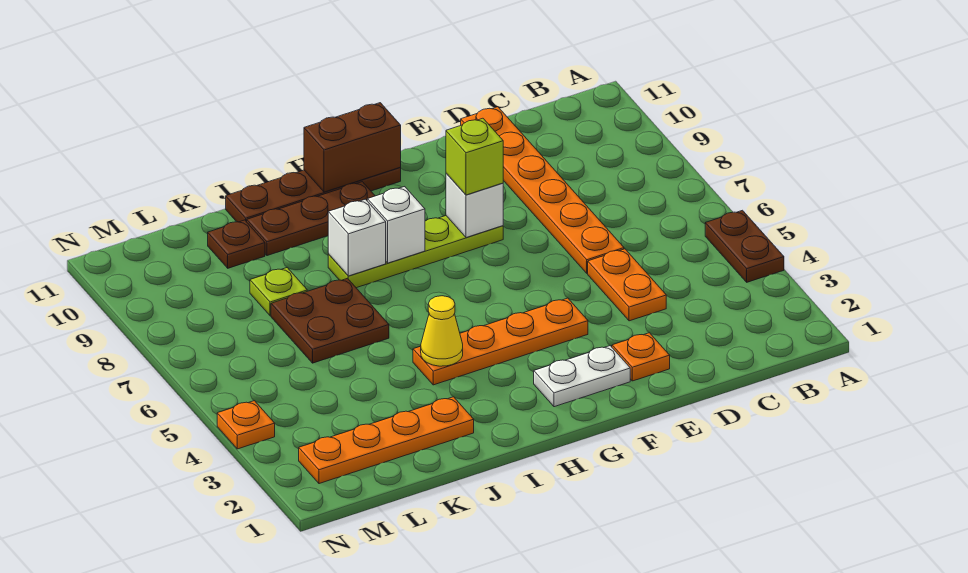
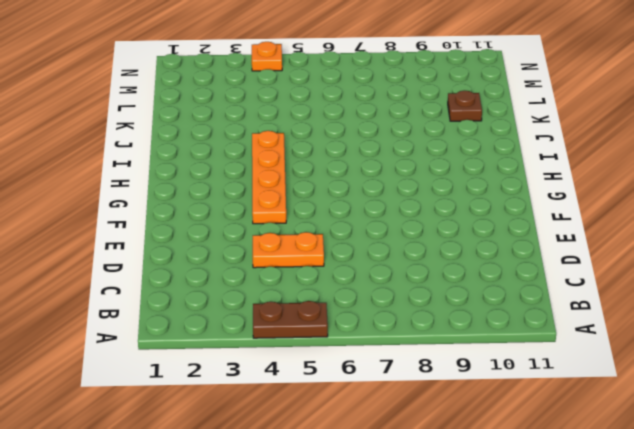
none -> orange 1x6 plate [461,107,624,273]
none -> orange 1x1 plate [612,333,670,381]
none -> white 1x2 plate [534,346,630,407]

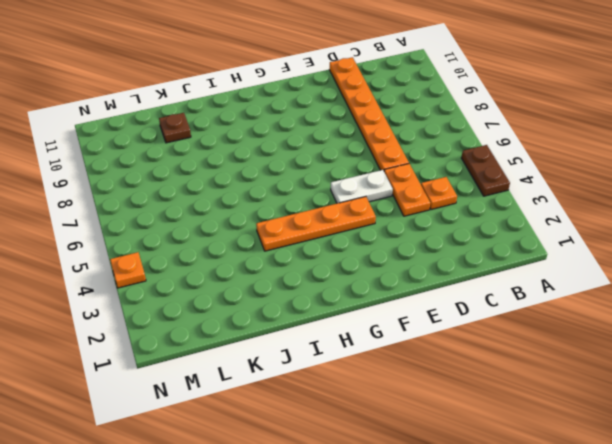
orange 1x1 plate [421,177,457,210] -> orange 1x1 plate moved to [612,333,670,381]
white 1x2 plate [331,170,393,203] -> white 1x2 plate moved to [534,346,630,407]
none -> lime 1x4 plate [328,216,503,288]
none -> brown 1x4 plate [226,168,401,222]
none -> brown 1x3 plate [247,182,375,256]

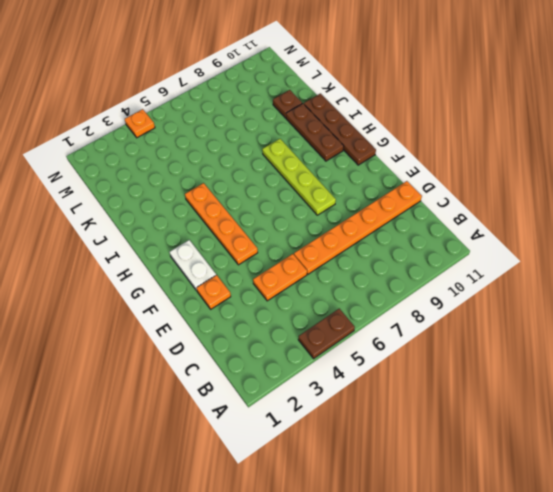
none -> orange 1x4 plate [299,397,474,484]
none -> brown 2x2 plate [271,278,389,363]
none -> lime 1x1 plate [250,268,307,316]

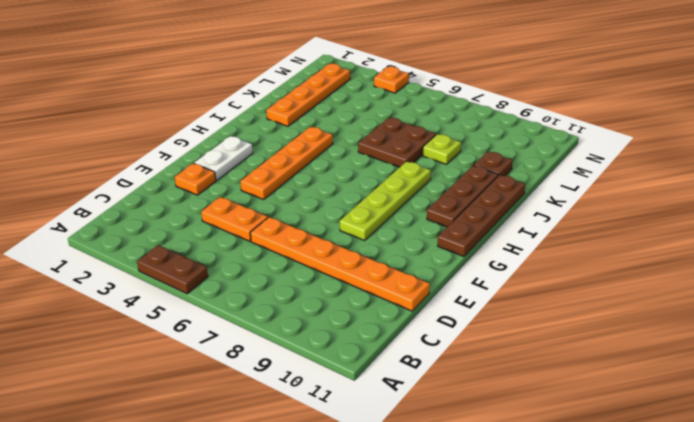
none -> white 1x1 brick [446,173,503,238]
none -> brown 1x2 brick [304,103,401,192]
none -> white 1x1 brick [367,187,425,263]

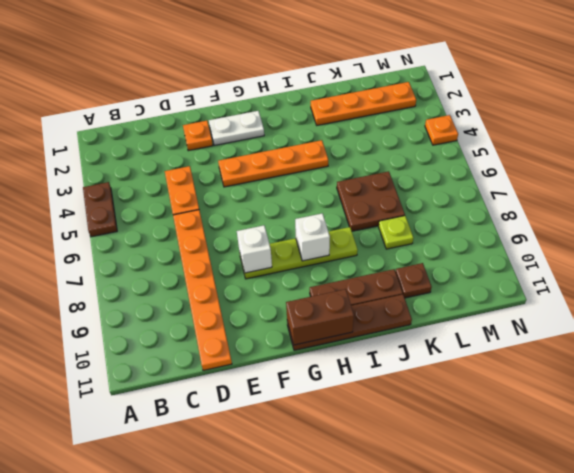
none -> yellow 1x1 cone [421,296,463,366]
none -> white 1x1 brick [328,199,386,276]
none -> lime 1x1 brick [446,118,503,195]

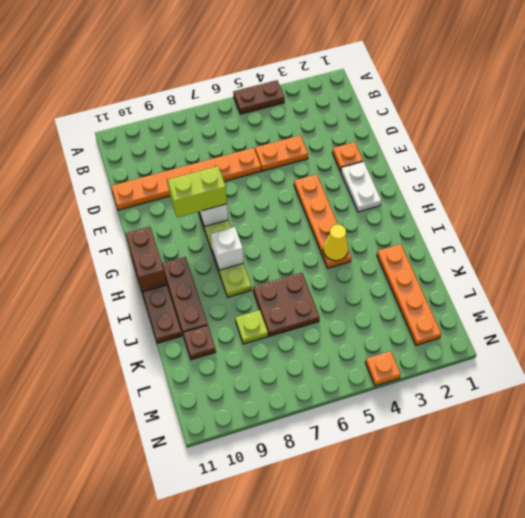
lime 1x2 brick [168,166,227,217] -> lime 1x1 brick [446,118,503,195]
none -> white 1x1 brick [328,199,386,276]

